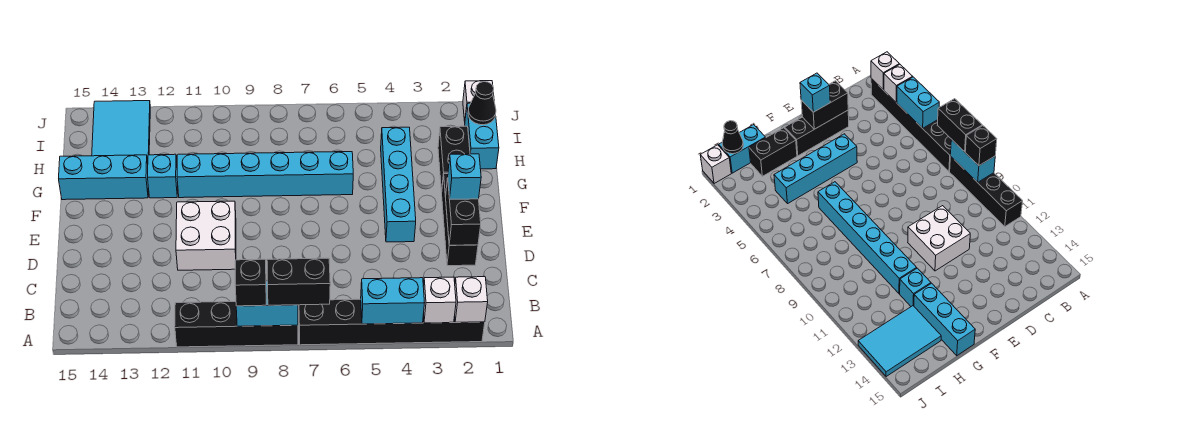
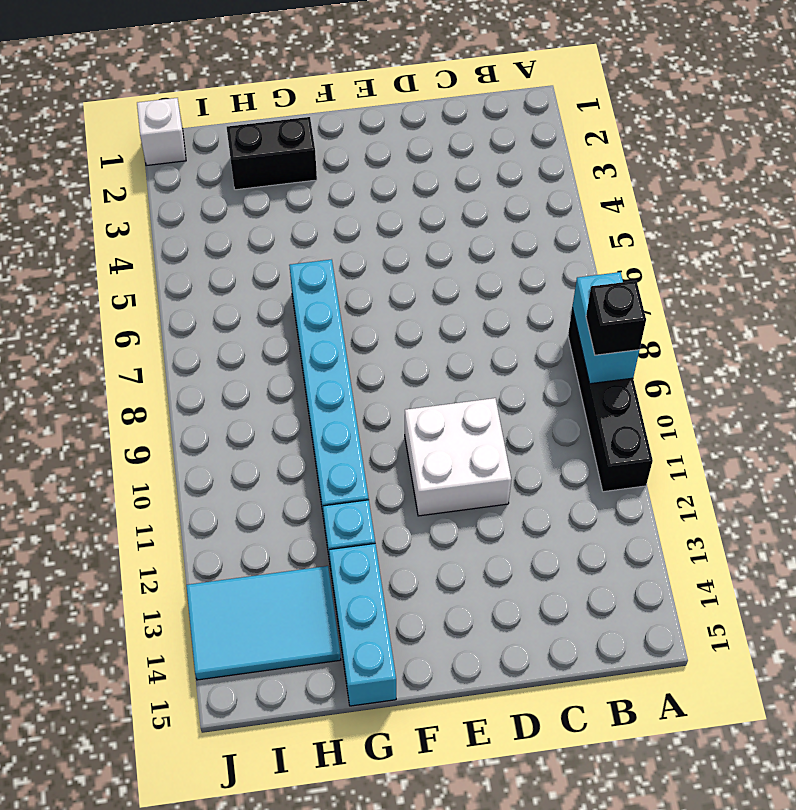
none -> black 1x6 brick [299,299,485,345]
none -> black 1x3 brick [442,174,478,266]
none -> cyan 1x4 brick [381,127,416,242]

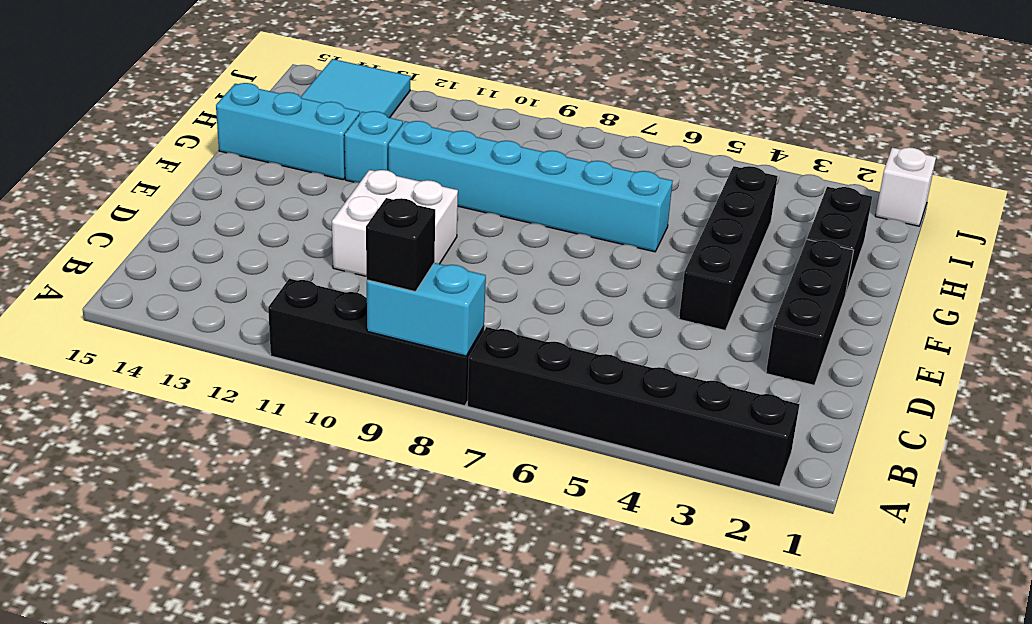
black 1x4 brick [679,166,778,330] -> cyan 1x4 brick [381,127,416,242]
none -> cyan 1x2 brick [465,103,499,169]
none -> white 1x1 brick [455,277,488,322]
none -> white 1x1 brick [423,277,456,323]

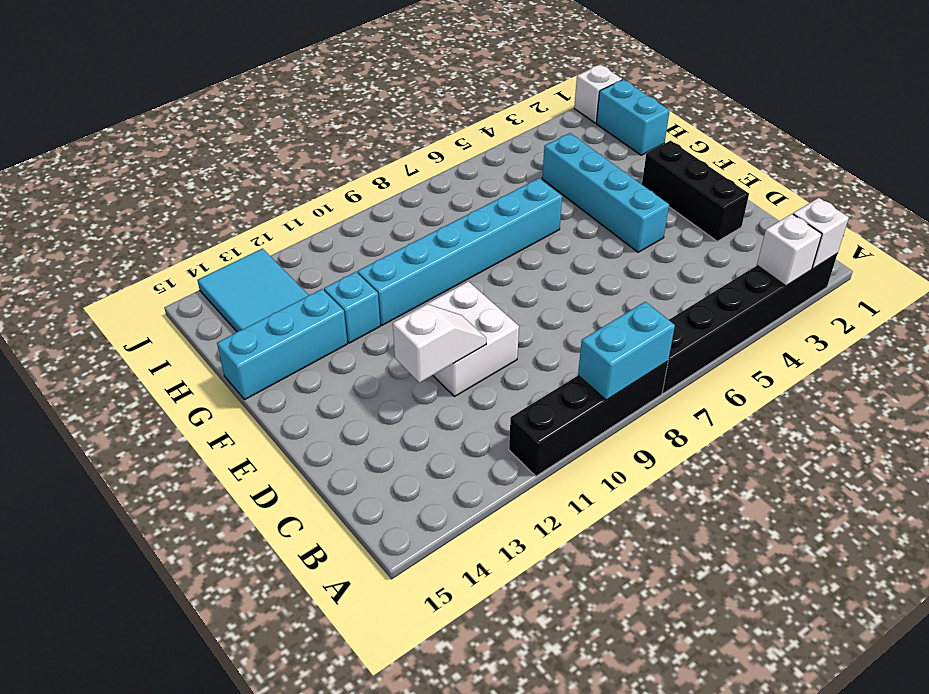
white 1x2 slope [393,304,486,383] -> none
none -> black 1x2 brick [438,126,470,192]
none -> cyan 1x2 brick [361,278,425,324]
none -> black 1x2 brick [446,178,481,245]

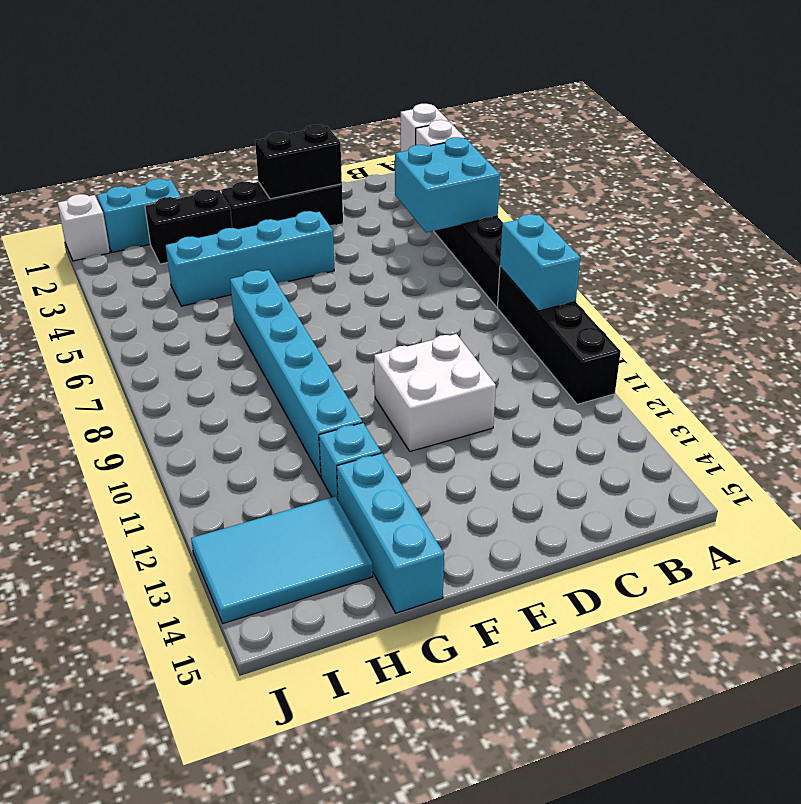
cyan 2x2 brick [395,137,500,232] -> cyan 1x2 brick [361,278,425,324]
none -> black 1x1 cone [468,82,496,125]
none -> black 1x2 brick [267,258,330,305]
none -> black 1x1 brick [235,259,266,306]

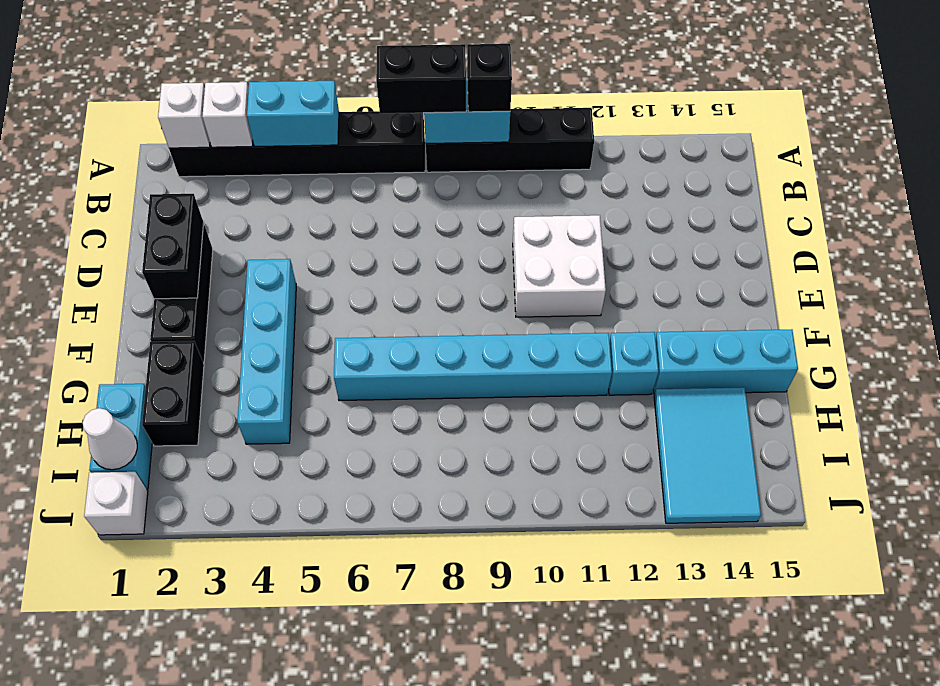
white 1x1 cone [83,408,137,470] -> black 1x1 cone [468,82,496,125]
none -> cyan 1x1 brick [448,154,481,199]

